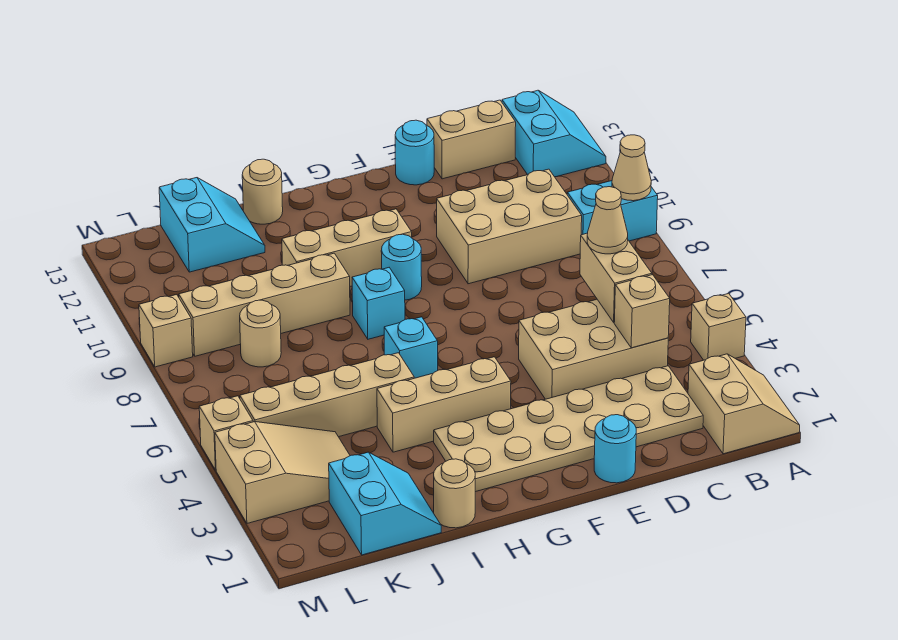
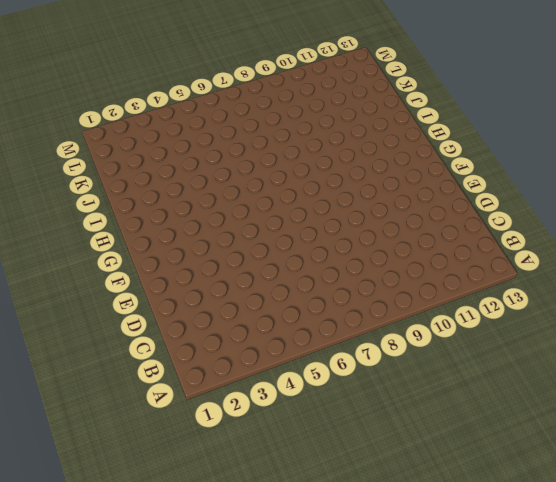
none -> tan 2x2 slope [688,354,800,454]
none -> tan 1x1 brick [691,293,746,360]
none -> cyan 1x2 brick [567,181,658,241]

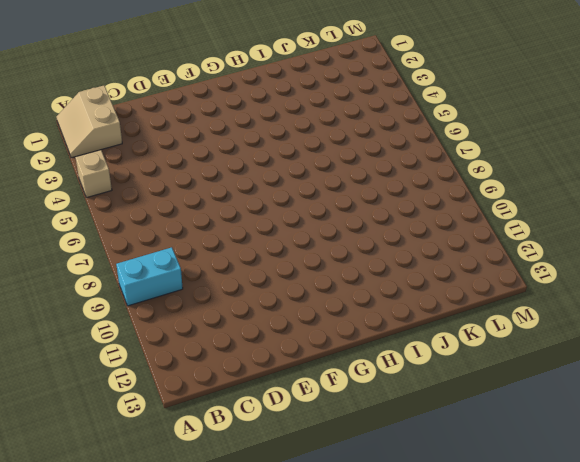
none -> cyan 2x2 slope [502,90,606,177]
none -> tan 2x6 plate [434,366,703,492]
none -> tan 2x3 brick [519,299,668,399]

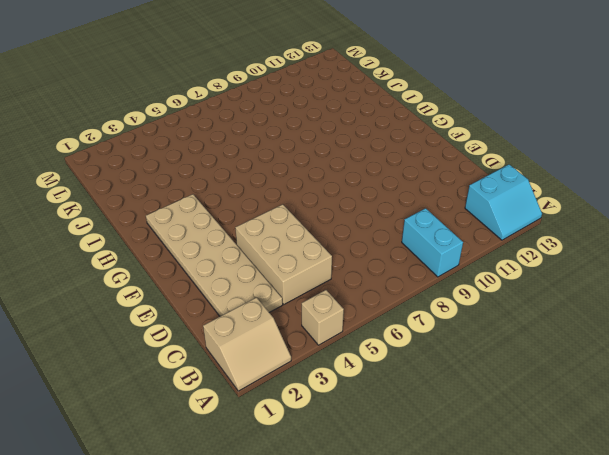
none -> tan 2x3 brick [437,169,582,284]
none -> tan 1x2 brick [427,100,516,179]
none -> cyan 1x1 round brick [594,415,636,483]

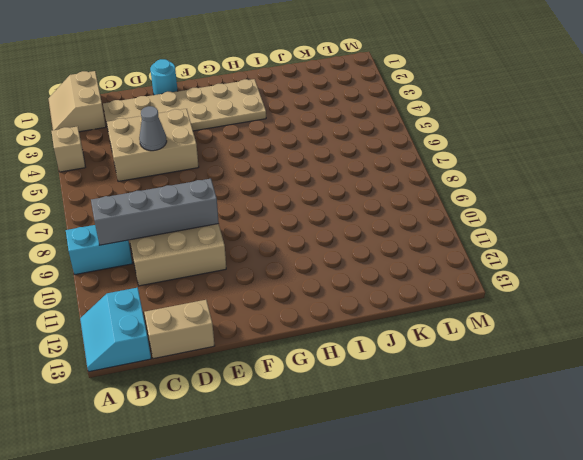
grey 1x4 brick [91,179,219,245] -> none
grey 1x1 cone [139,106,167,151] -> none
none -> cyan 1x1 round brick [395,120,434,185]
none -> tan 1x3 brick [377,357,511,452]
none -> cyan 1x1 round brick [381,234,422,300]

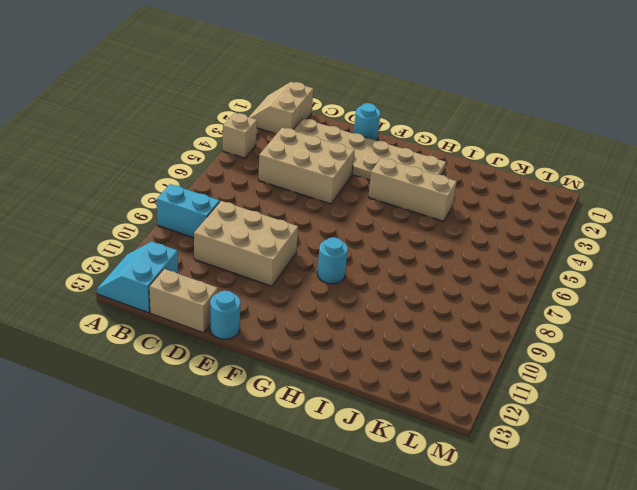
none -> tan 1x3 brick [282,209,412,286]
none -> cyan 1x1 brick [384,317,438,378]
none -> cyan 1x1 brick [352,268,405,339]

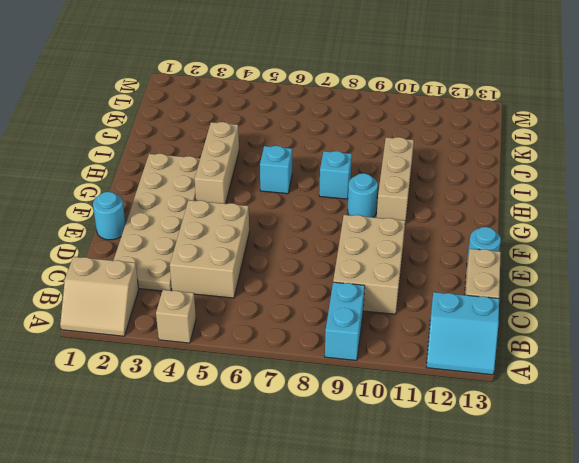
none -> tan 1x1 round brick [434,459,475,528]
none -> tan 1x4 brick [240,353,414,437]
none -> tan 1x4 brick [179,253,350,356]

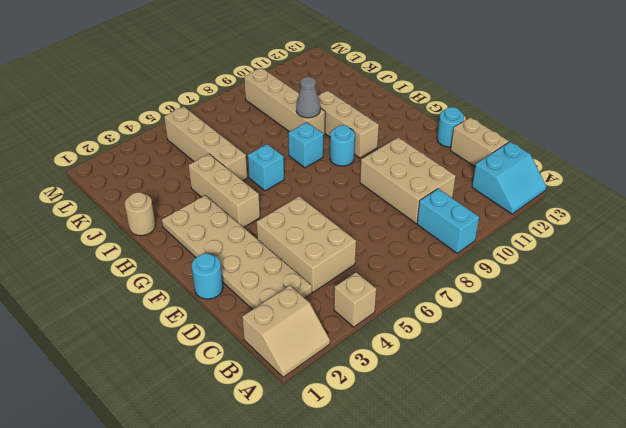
grey 1x1 cone [296,77,320,118] -> none
none -> tan 1x1 round brick [242,159,283,224]
none -> cyan 2x2 slope [329,452,441,555]
none -> cyan 2x2 slope [159,178,265,272]

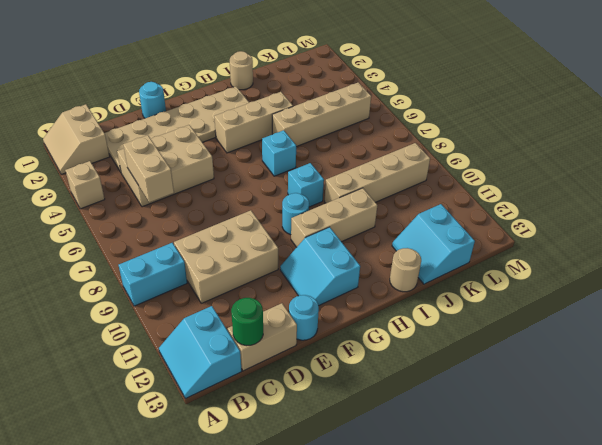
green 1x1 round brick [231,298,263,346] -> none
cyan 2x2 slope [280,227,360,306] -> cyan 2x2 slope moved to [329,452,441,555]
none -> tan 2x3 slope [215,422,350,523]
none -> tan 1x1 round brick [240,300,281,367]
none -> tan 1x1 brick [199,396,253,470]

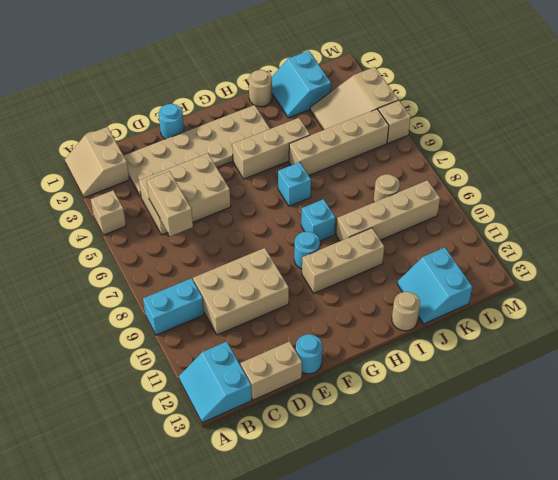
none -> tan 1x1 brick [139,295,193,367]
none -> tan 1x1 cone [612,135,651,201]
none -> tan 1x1 brick [614,275,670,348]

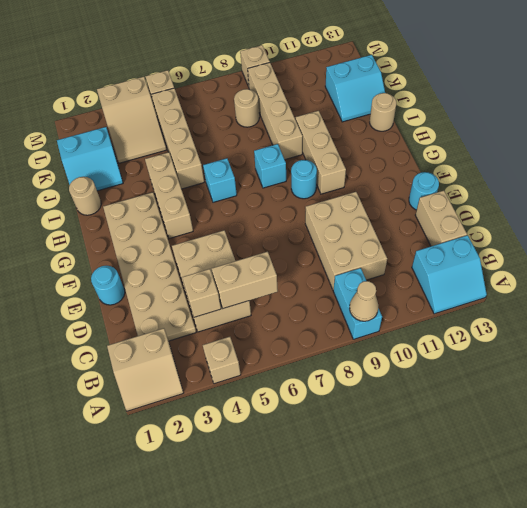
none -> tan 1x1 cone [587,187,628,254]

